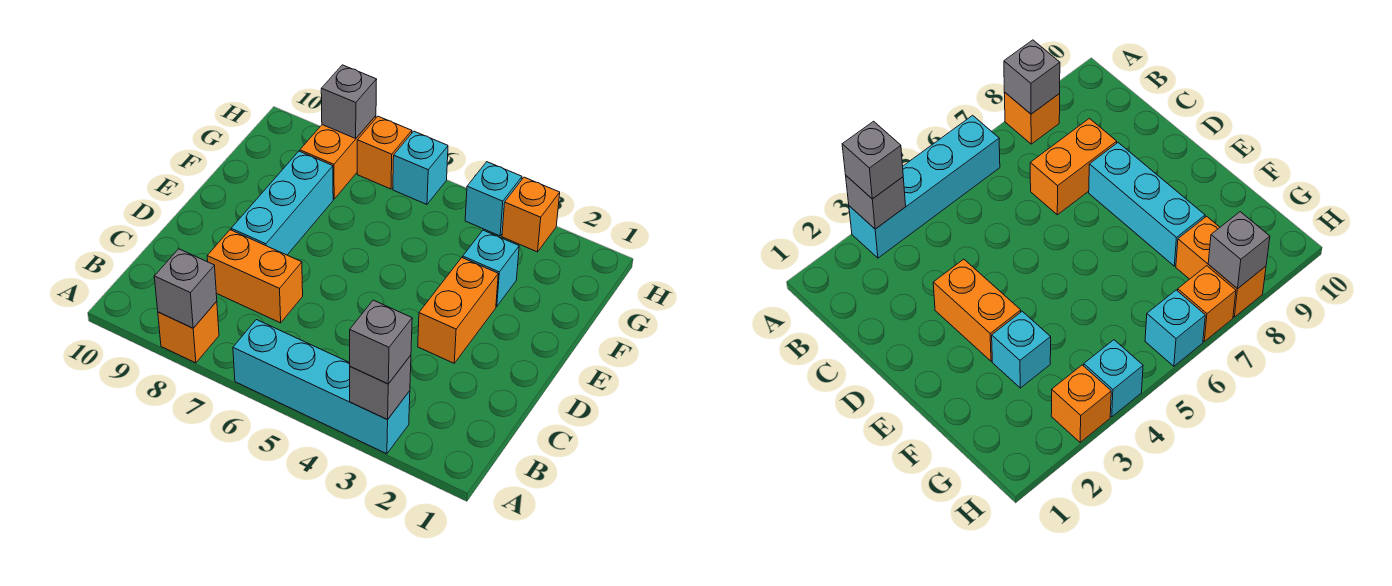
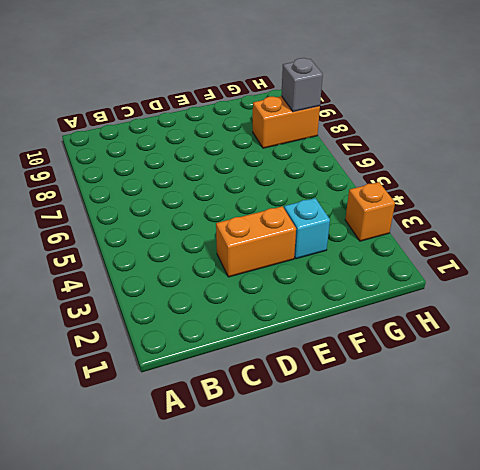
none -> cyan 1x4 brick [233,320,410,454]
none -> orange 1x1 brick [158,301,219,363]
none -> orange 1x2 brick [207,230,303,323]

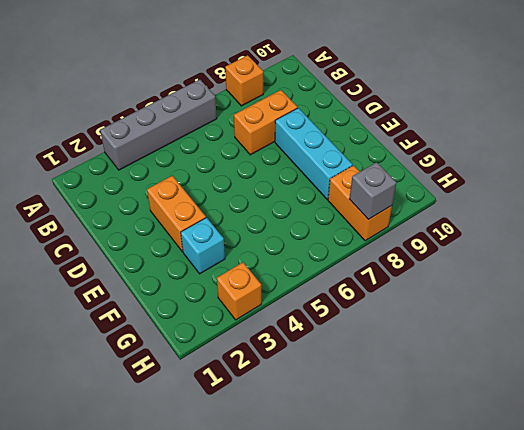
grey 1x4 brick [100,80,217,170] -> cyan 1x4 brick [233,320,410,454]
none -> cyan 1x1 brick [465,162,522,236]
none -> cyan 1x1 brick [393,131,448,204]
none -> orange 1x1 brick [357,116,412,189]

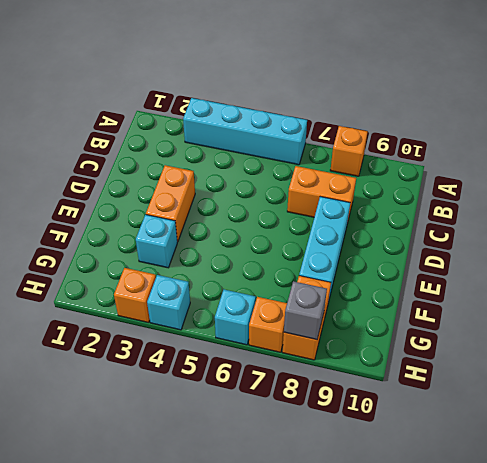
none -> grey 1x1 brick [350,355,411,420]
none -> grey 1x1 brick [154,249,217,328]
none -> grey 1x1 brick [350,300,412,384]

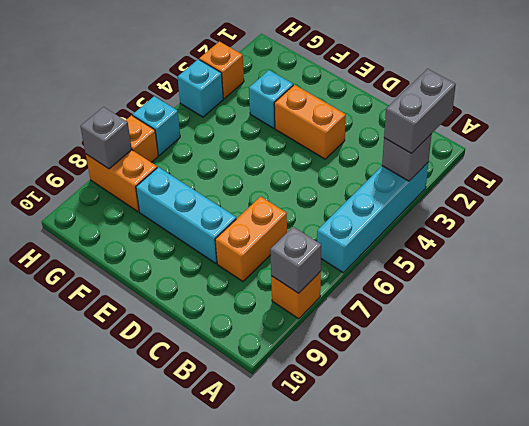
grey 1x2 brick [384,69,456,153] -> grey 1x1 brick [350,300,412,384]

